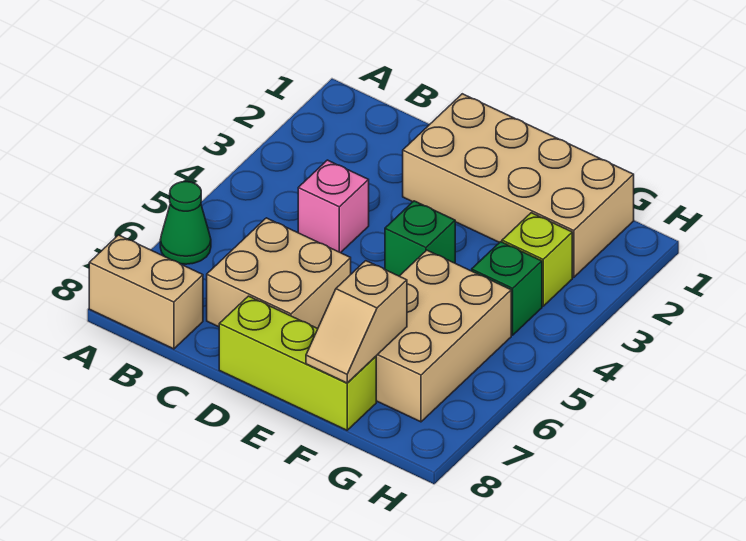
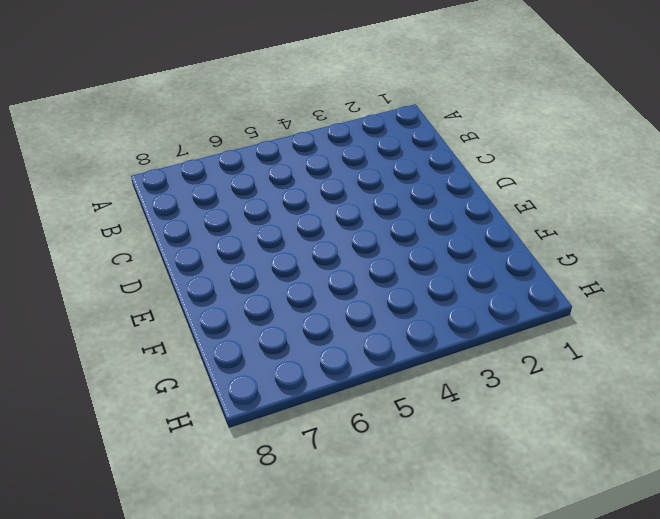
none -> green 1x1 cone [160,182,211,264]
none -> tan 1x2 brick [89,235,203,349]

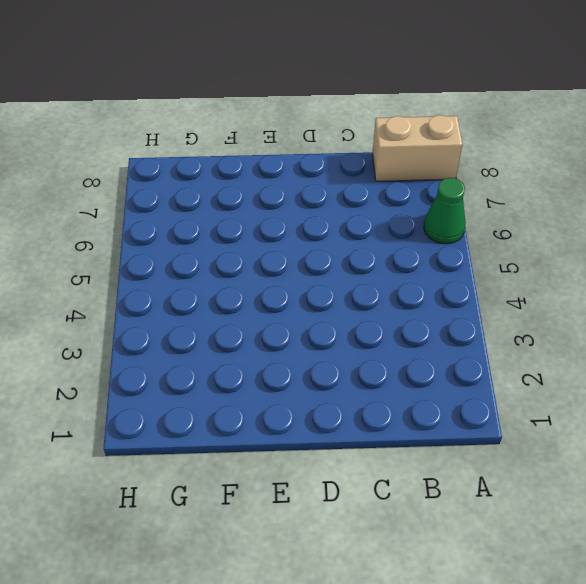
none -> pink 1x1 brick [298,160,369,253]
none -> tan 2x2 brick [207,218,351,329]

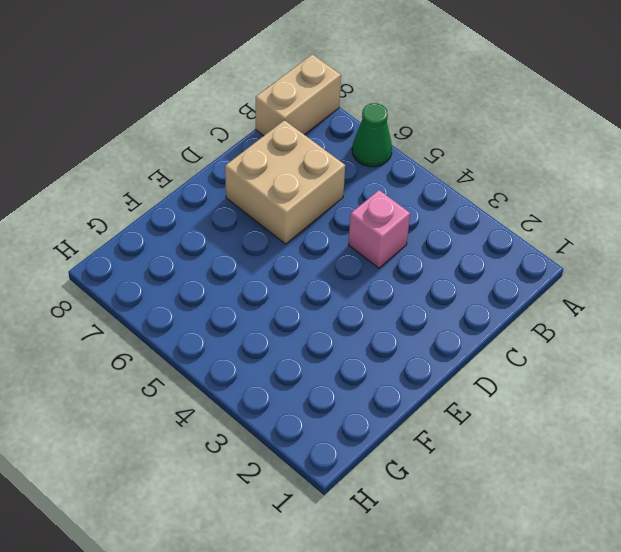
none -> tan 2x4 brick [403,94,634,277]
none -> lime 1x3 brick [219,296,376,430]

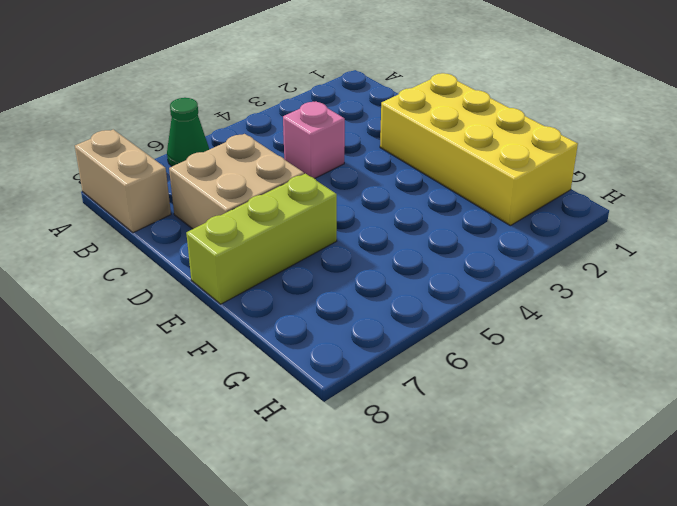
yellow 2x4 brick [380,73,578,226] -> tan 2x4 brick [403,94,634,277]
lime 1x3 brick [186,174,337,304] -> lime 1x3 brick turned to [219,296,376,430]
none -> green 1x1 brick [385,201,455,276]
none -> tan 2x3 brick [376,250,511,422]

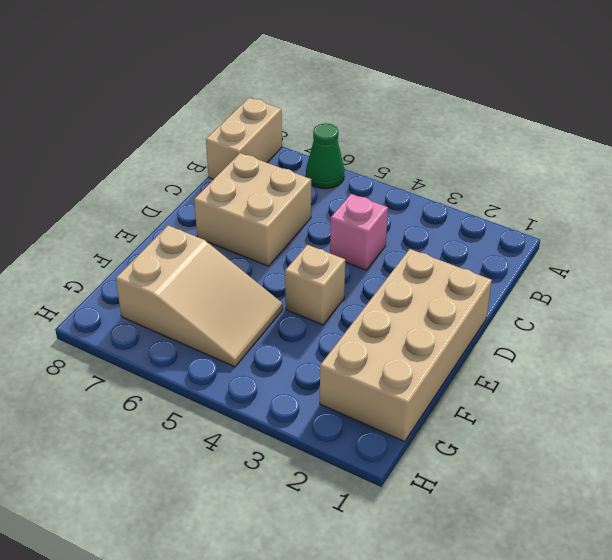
tan 1x1 brick [285,245,345,325] -> green 1x1 brick [385,201,455,276]
tan 2x3 slope [116,225,283,367] -> tan 2x3 brick [376,250,511,422]
none -> lime 1x3 brick [219,296,376,430]
none -> lime 1x1 brick [502,213,572,306]

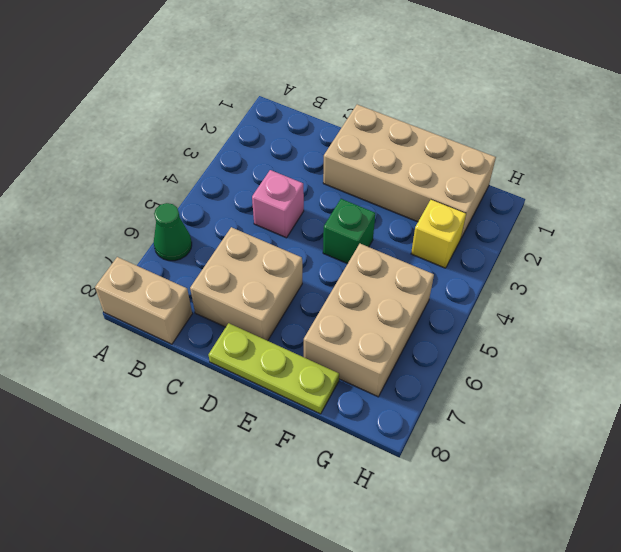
lime 1x3 plate [209,323,339,414] -> lime 1x3 brick [219,296,376,430]
yellow 1x1 brick [411,200,466,268] -> lime 1x1 brick [502,213,572,306]
none -> green 1x1 brick [472,242,542,335]
none -> tan 1x2 slope [306,261,407,383]

